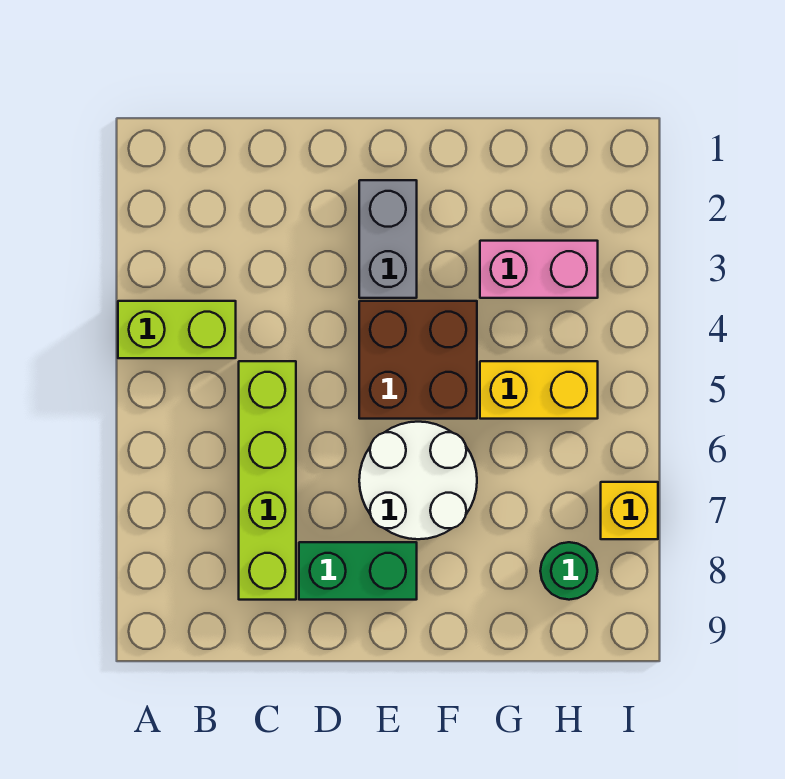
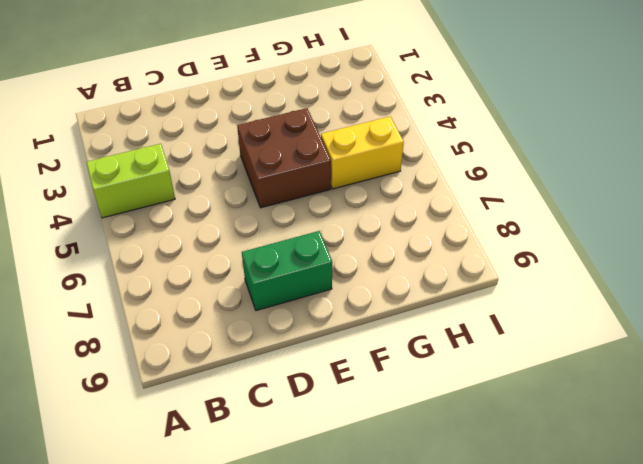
none -> lime 1x4 brick [239,361,296,600]
none -> grey 1x2 brick [359,180,417,298]

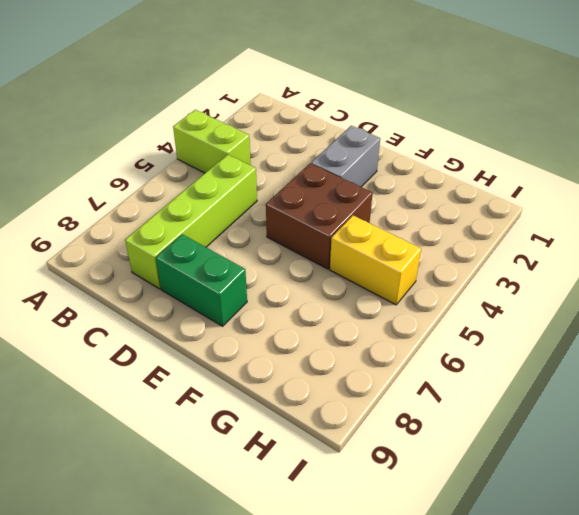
none -> white 2x2 round brick [359,422,477,539]
none -> pink 1x2 brick [480,241,598,298]

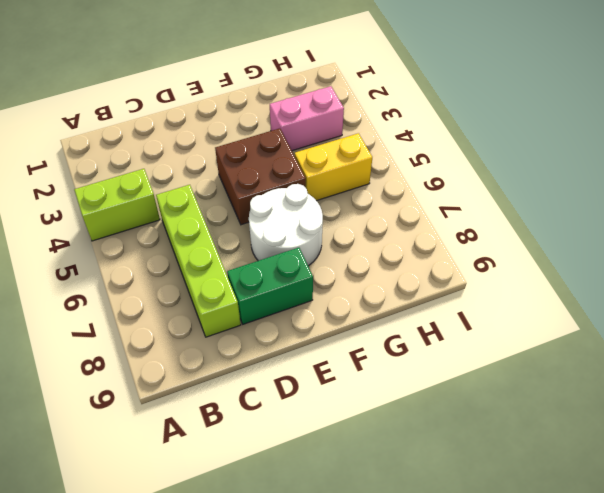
none -> grey 1x2 brick [359,180,417,298]
none -> green 1x1 round brick [540,542,598,600]

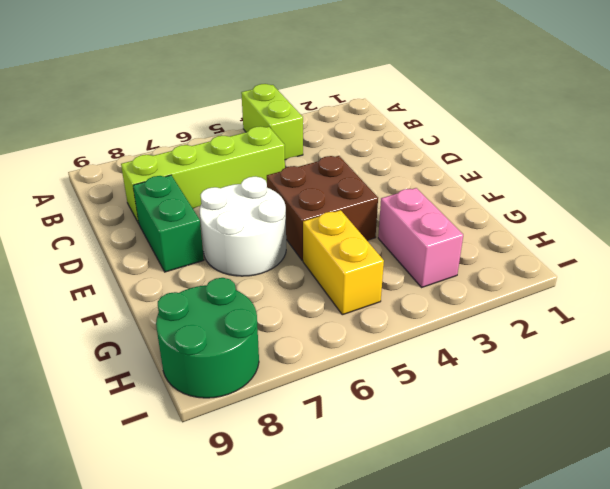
green 2x2 round brick [156,278,259,398] -> green 1x1 round brick [540,542,598,600]
none -> grey 1x2 brick [359,180,417,298]
none -> yellow 1x1 brick [601,482,658,539]

